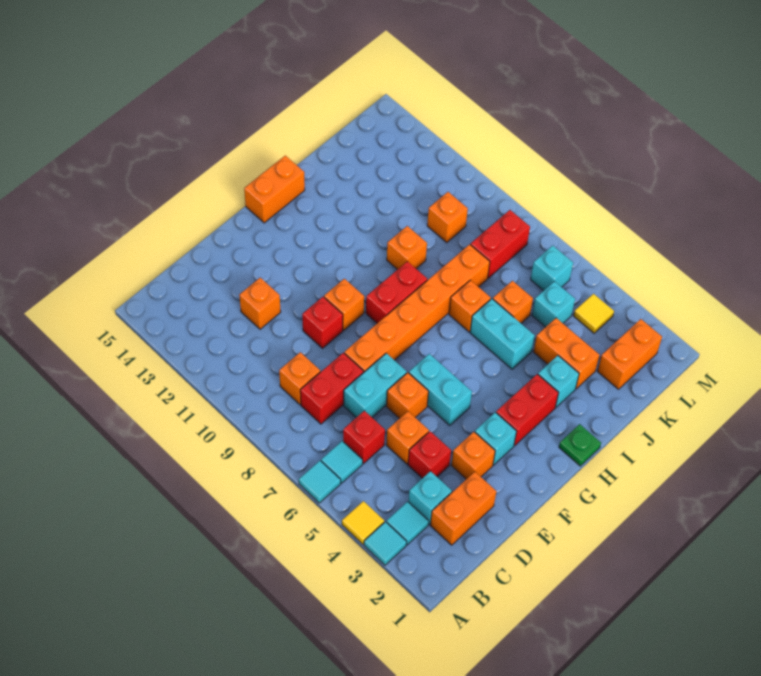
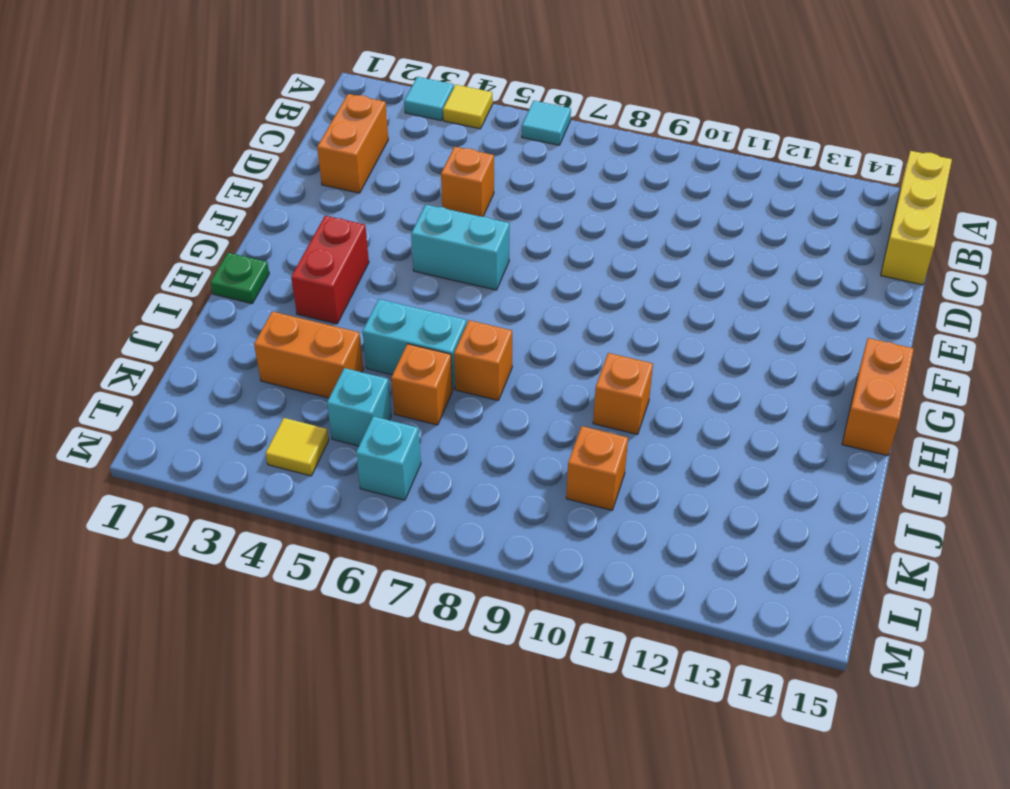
yellow 1x3 brick [881,151,952,285] -> none
none -> cyan 1x1 tile [386,502,429,545]
none -> cyan 1x1 tile [321,441,363,483]
none -> cyan 1x1 brick [409,471,452,524]
none -> red 1x1 brick [343,411,385,463]

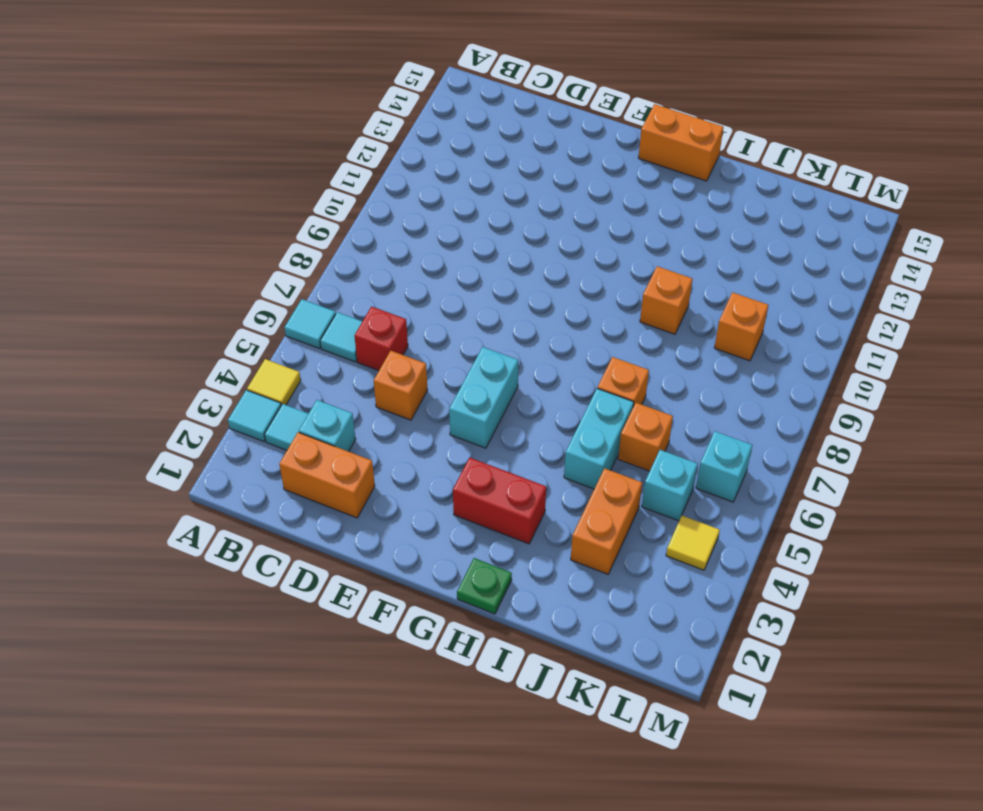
none -> red 1x2 brick [300,353,364,424]
none -> orange 1x1 brick [279,352,320,404]
none -> red 1x1 brick [408,431,451,478]
none -> cyan 1x2 brick [344,353,407,417]

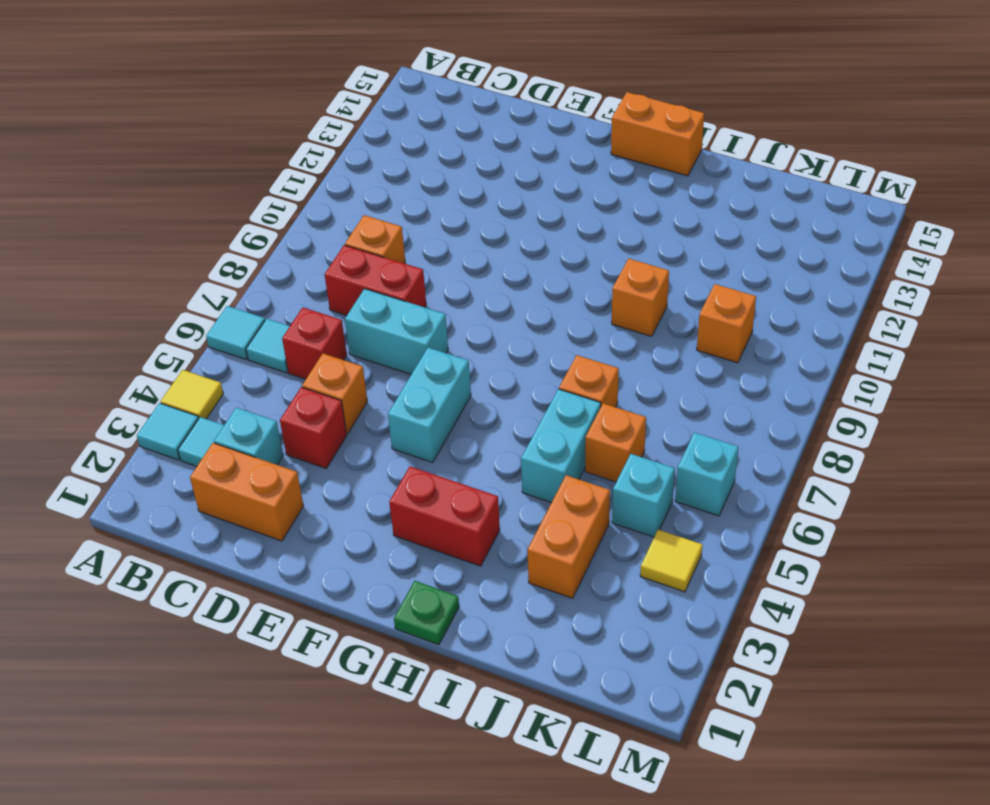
none -> orange 1x1 brick [239,278,281,329]
none -> orange 1x1 brick [451,432,495,479]
none -> orange 1x1 brick [386,373,429,419]
none -> orange 1x6 brick [344,244,490,372]

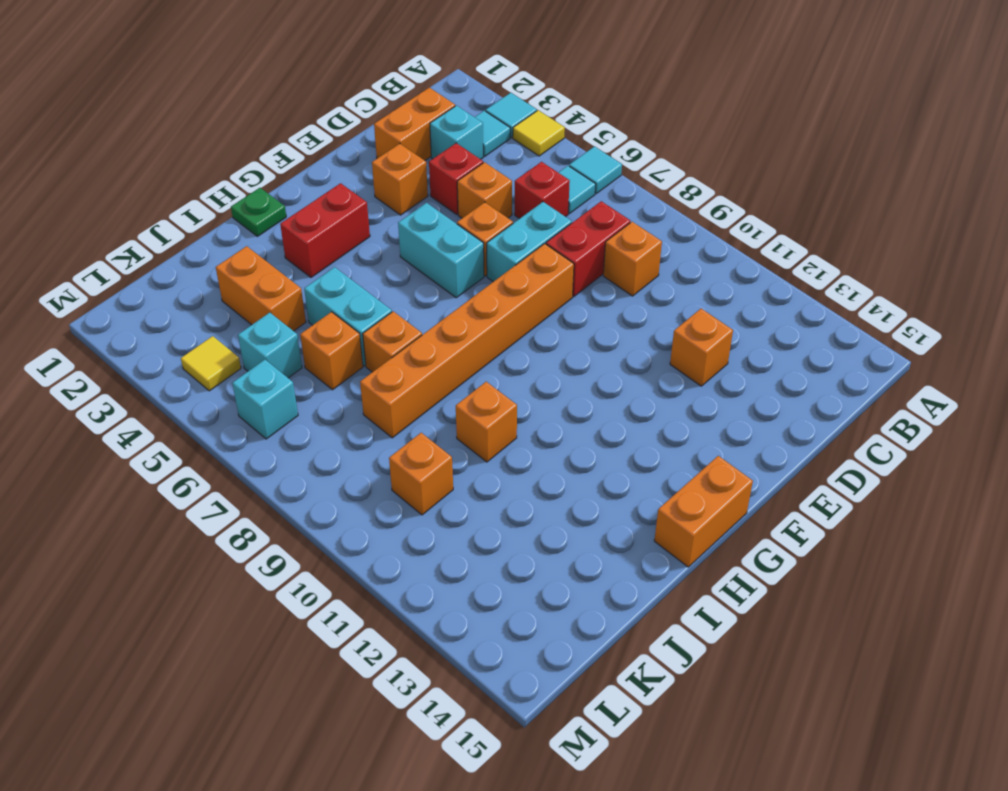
none -> red 1x1 brick [302,297,343,348]
none -> cyan 1x1 brick [475,412,517,465]
none -> orange 1x1 brick [324,279,364,330]
none -> red 1x2 brick [366,261,427,323]

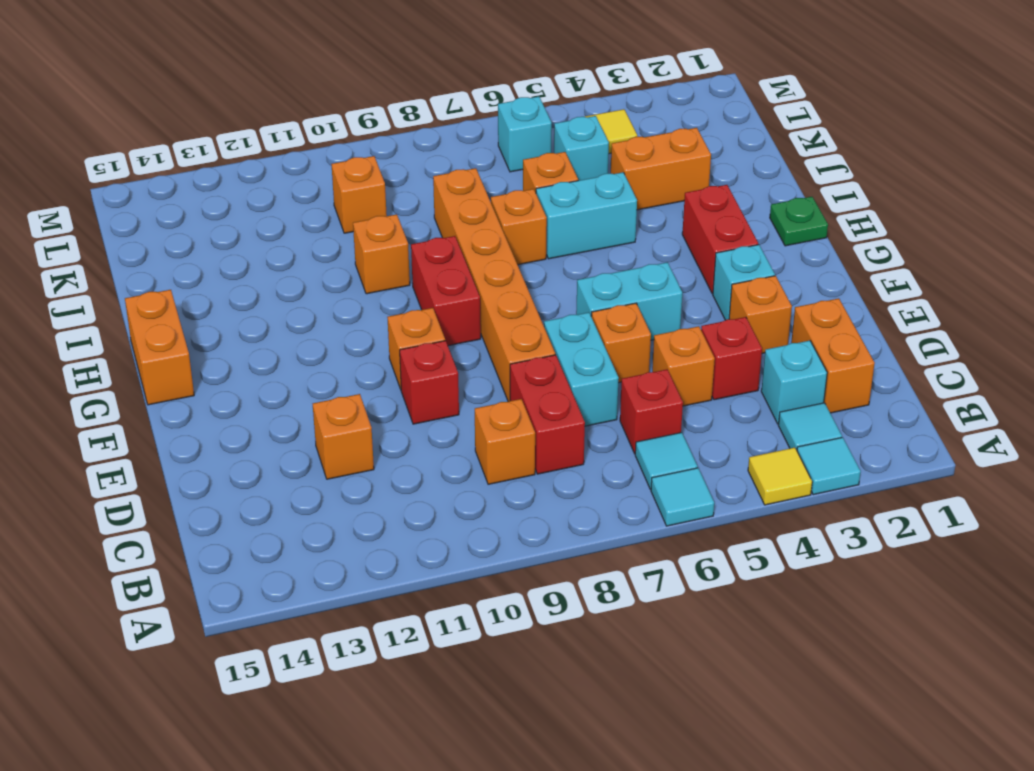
none -> cyan 1x1 brick [538,356,579,407]
none -> orange 1x2 brick [597,319,662,389]
none -> red 1x2 brick [470,210,530,278]

